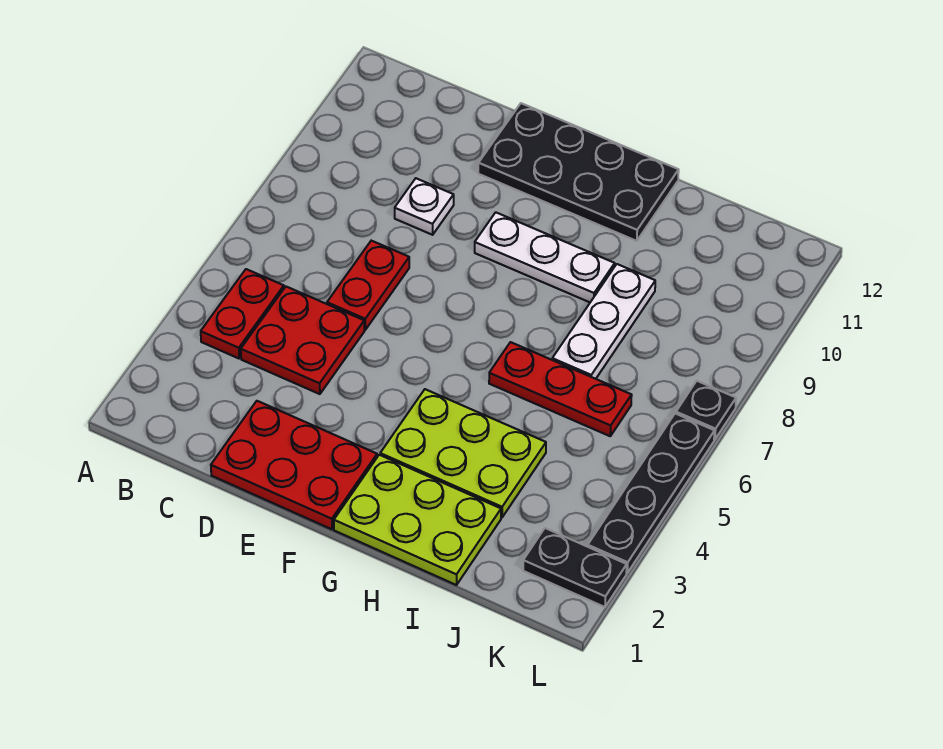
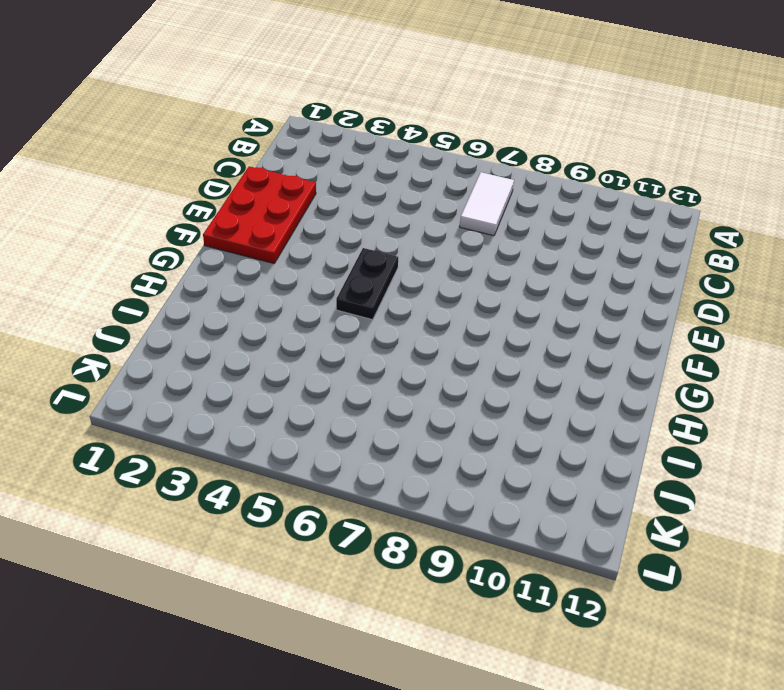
white 1x2 tile [460,172,514,236] -> none
black 1x2 plate [336,248,398,320] -> black 1x2 plate moved to [523,528,627,607]
none -> red 1x2 plate [201,269,284,358]
none -> red 2x2 plate [241,287,364,394]
none -> red 1x2 plate [327,241,409,330]

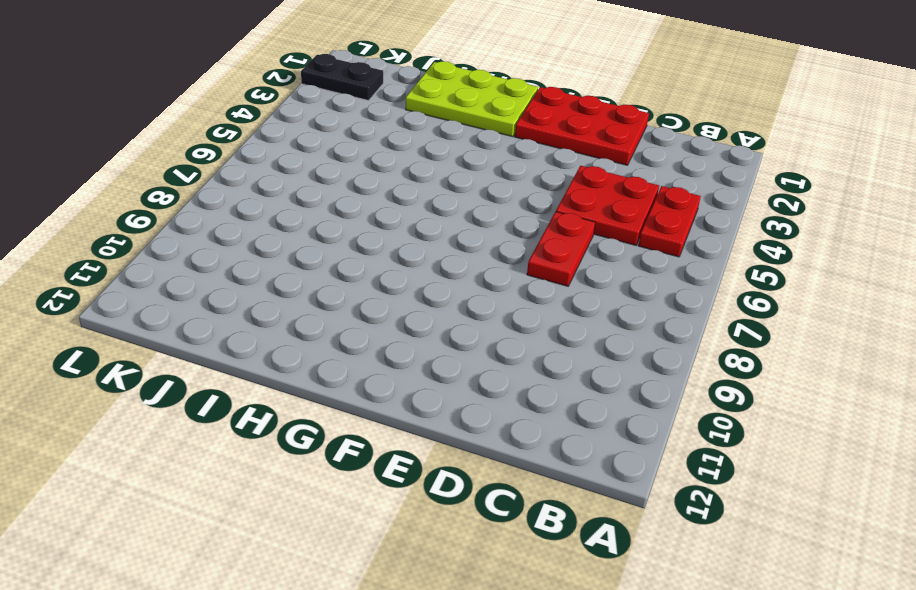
none -> white 1x1 plate [395,178,454,235]
none -> black 2x4 plate [478,103,679,241]
none -> white 1x3 plate [475,212,615,302]

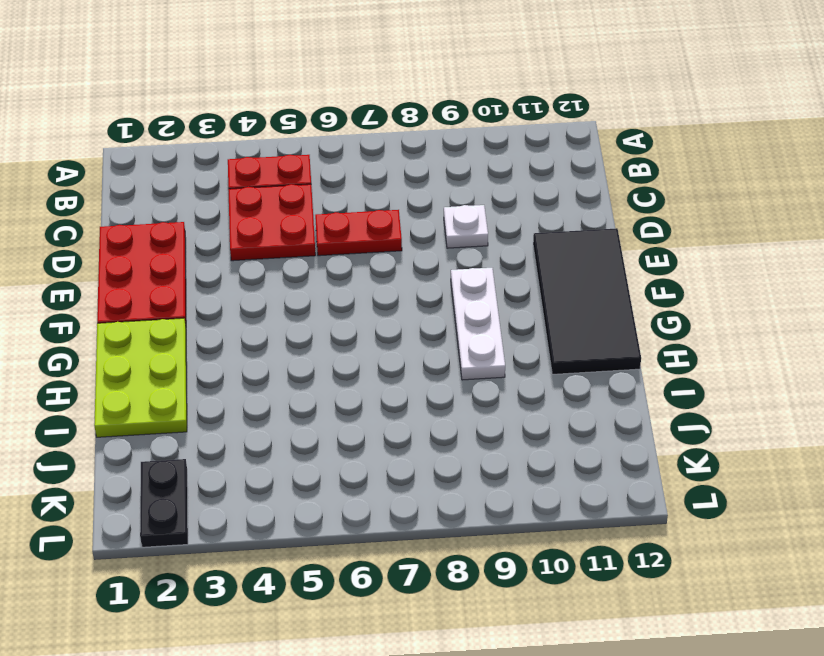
black 2x4 tile [533,228,641,374] -> black 2x4 plate [478,103,679,241]
none -> lime 2x3 plate [380,389,546,517]
none -> red 1x3 plate [489,342,632,436]
none -> white 1x3 plate [552,264,655,379]

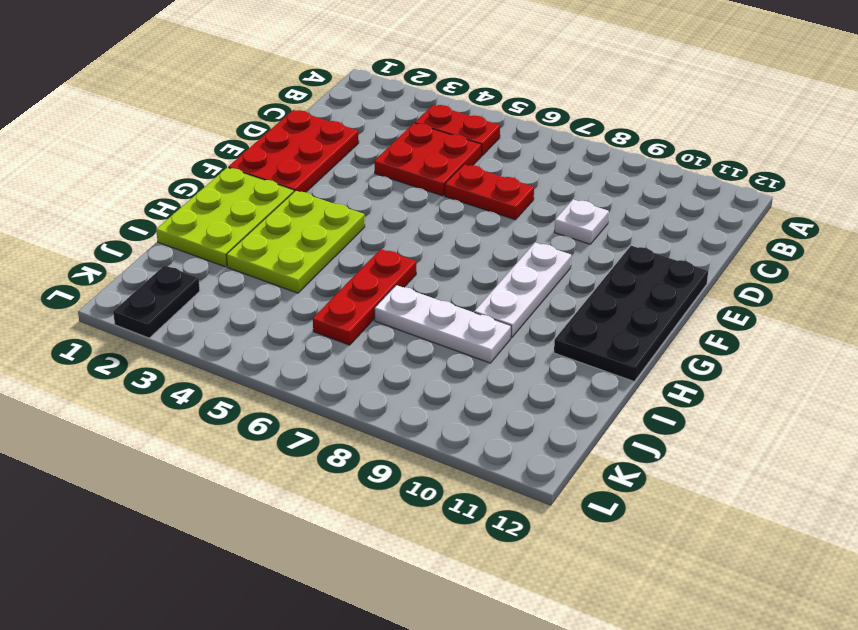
none -> black 1x4 plate [588,413,715,573]
none -> black 1x1 plate [676,381,736,439]

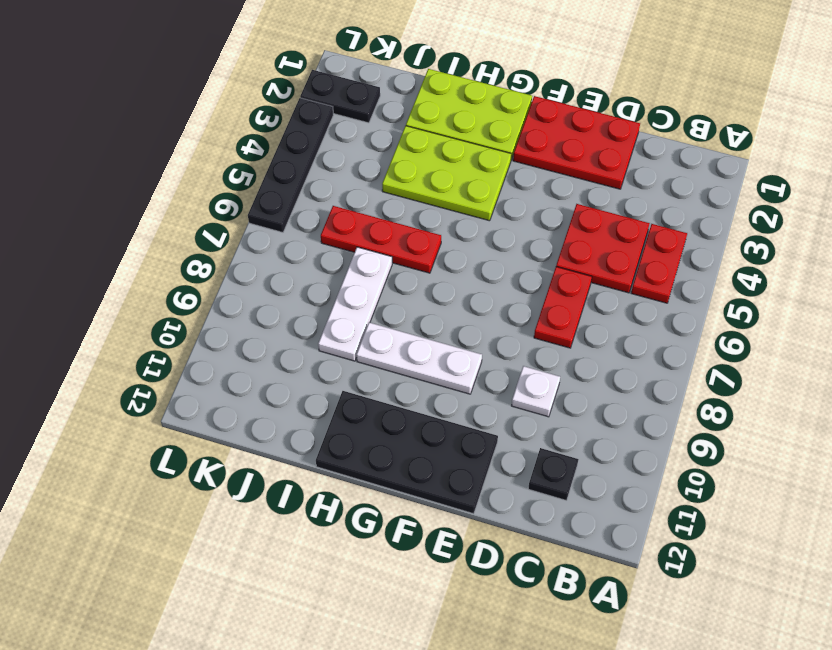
black 1x1 plate [528,448,578,501] -> black 1x1 plate moved to [676,381,736,439]

